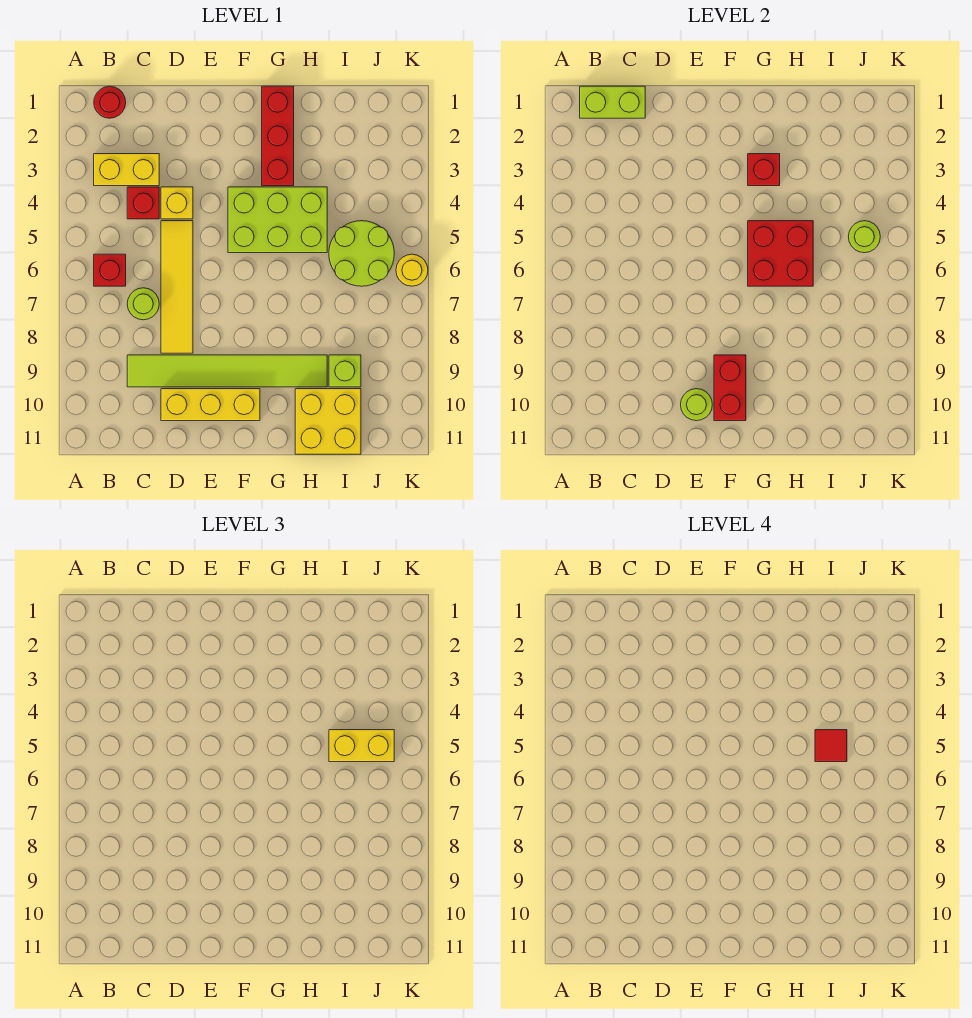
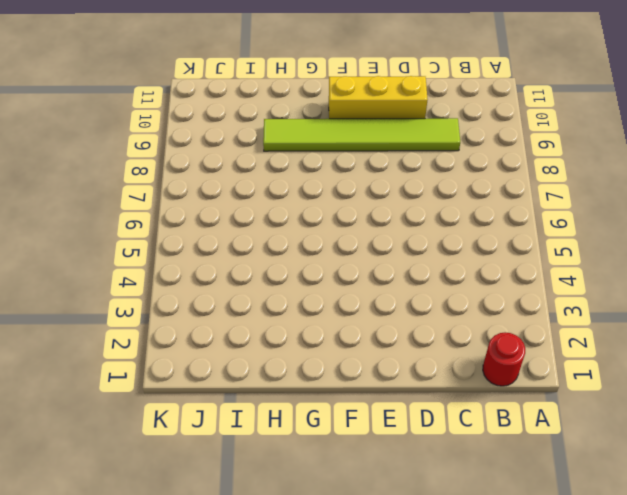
none -> yellow 1x2 brick [94,154,159,186]
none -> red 1x1 brick [94,254,126,286]
none -> red 1x1 brick [127,187,159,219]

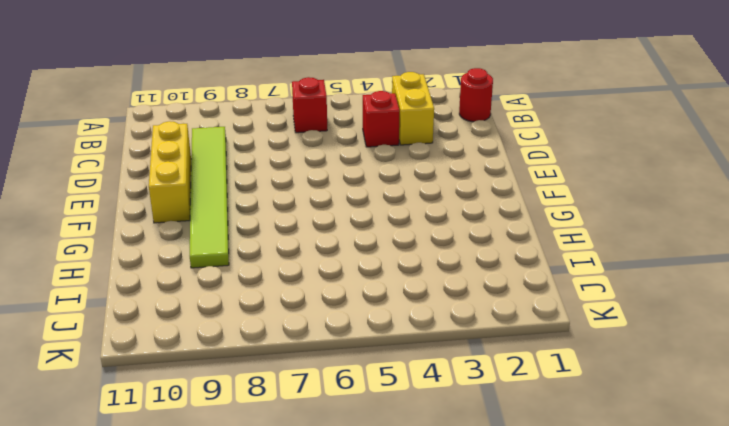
none -> lime 1x1 round brick [127,288,159,320]
none -> yellow 1x1 brick [161,187,193,219]
none -> yellow 1x4 tile [161,221,193,353]

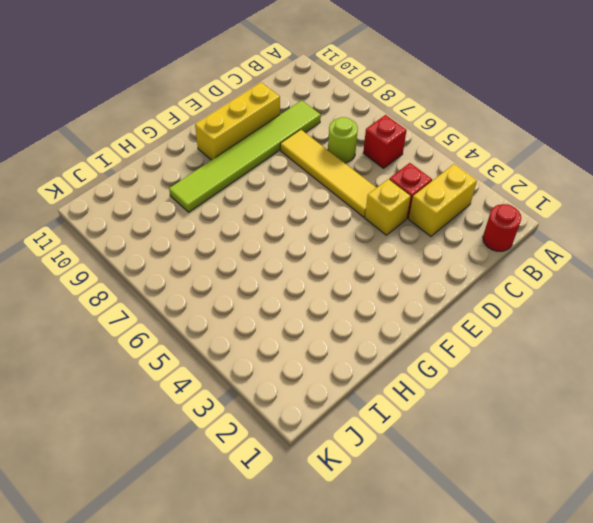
none -> lime 2x3 brick [228,187,327,253]
none -> red 1x3 brick [262,86,294,186]
none -> yellow 2x2 brick [295,389,361,454]

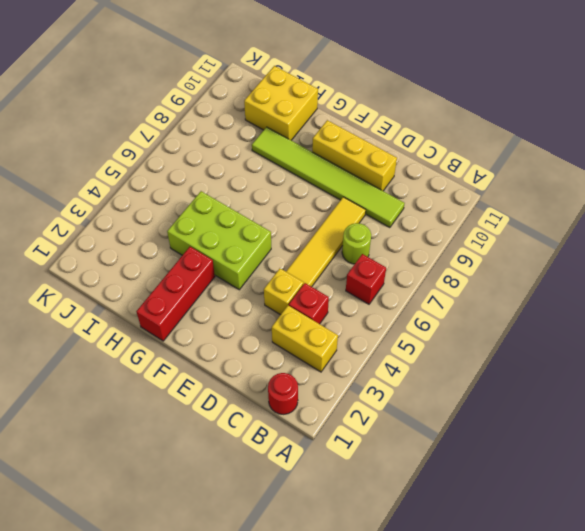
none -> lime 2x2 round brick [329,221,394,286]
none -> lime 1x1 brick [329,355,361,387]
none -> yellow 1x1 round brick [396,254,428,286]

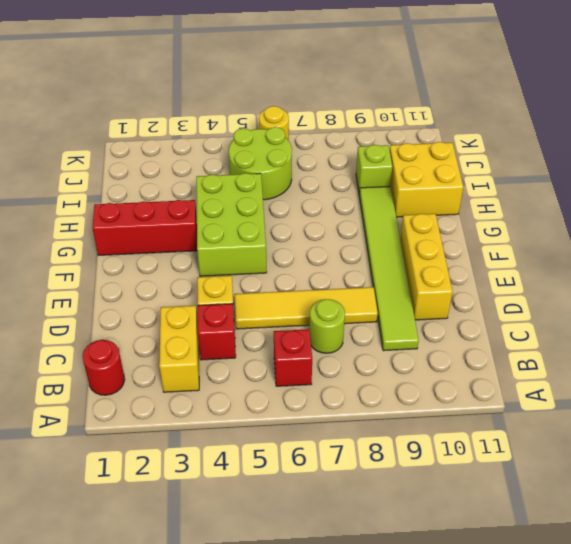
none -> lime 1x2 brick [580,86,645,118]
none -> lime 1x1 round brick [681,389,712,421]
none -> red 1x2 brick [714,355,746,421]

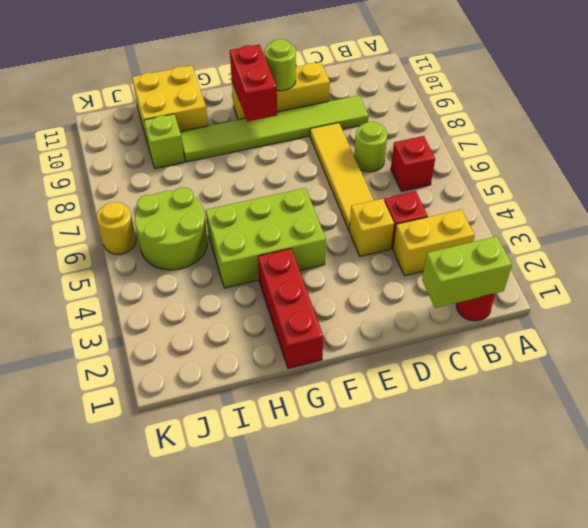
none -> red 1x1 brick [748,154,780,186]
none -> red 2x2 brick [748,221,813,286]
none -> lime 1x1 round brick [848,221,880,253]

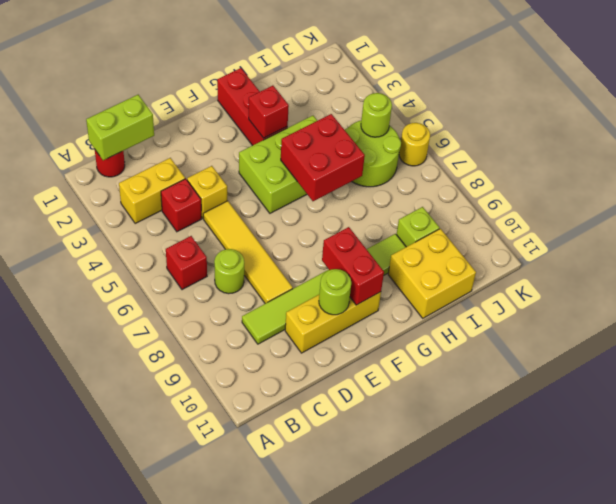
none -> yellow 1x2 brick [329,730,394,762]
none -> red 1x1 tile [815,730,847,762]

